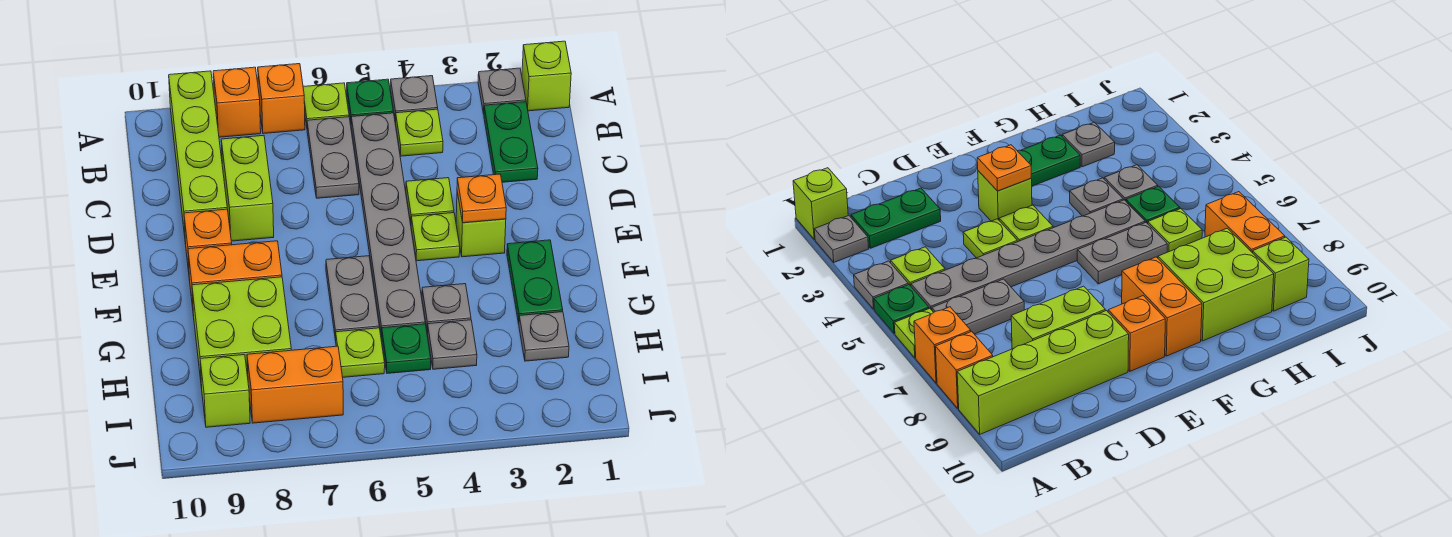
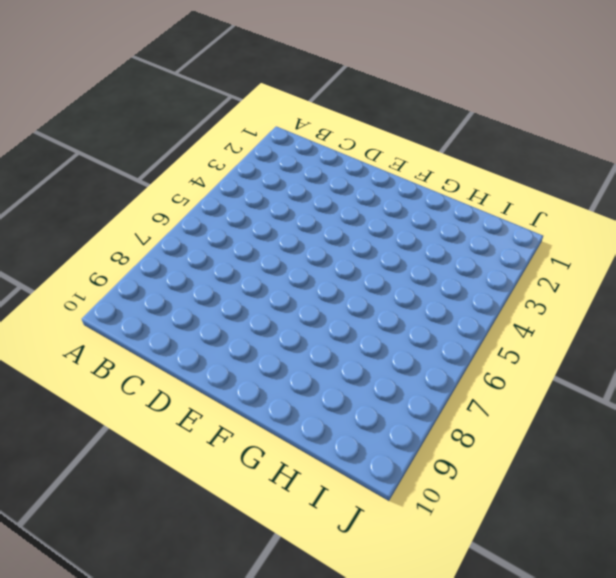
none -> lime 1x1 brick [522,41,571,111]
none -> grey 1x1 plate [478,68,526,114]
none -> grey 1x1 plate [391,76,438,122]

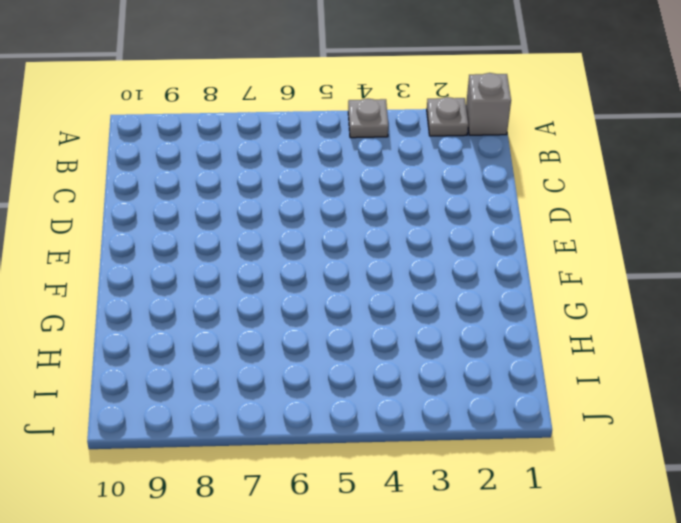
grey 1x1 brick [466,73,511,135] -> lime 1x1 brick [522,41,571,111]
none -> green 1x1 plate [347,79,393,121]
none -> lime 1x1 plate [303,83,349,126]
none -> orange 1x1 brick [258,64,305,134]

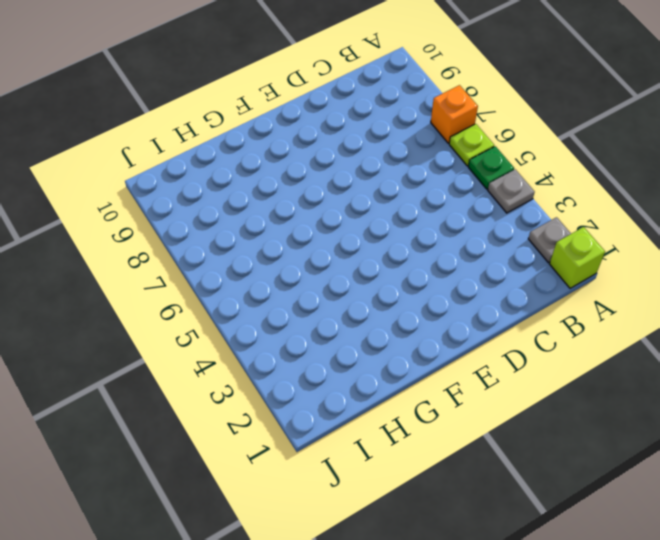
none -> orange 1x1 brick [213,67,261,137]
none -> lime 1x4 brick [169,71,227,244]
none -> green 1x2 plate [484,102,538,182]

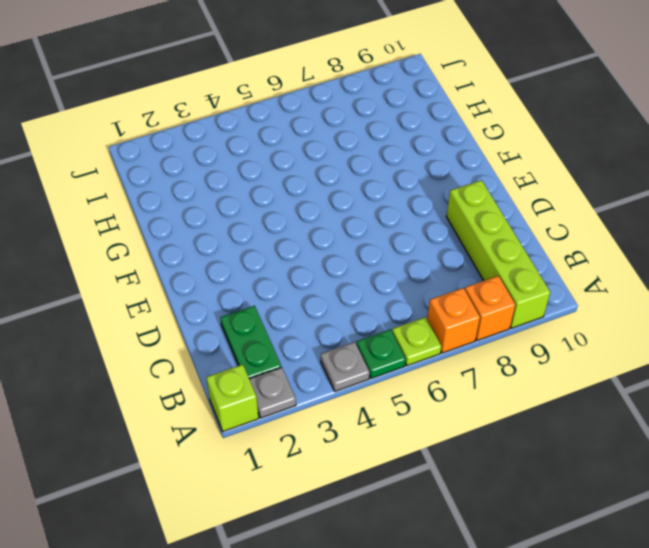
none -> lime 1x1 plate [396,109,443,156]
none -> grey 1x6 plate [351,113,425,337]
none -> grey 1x2 plate [307,117,359,198]

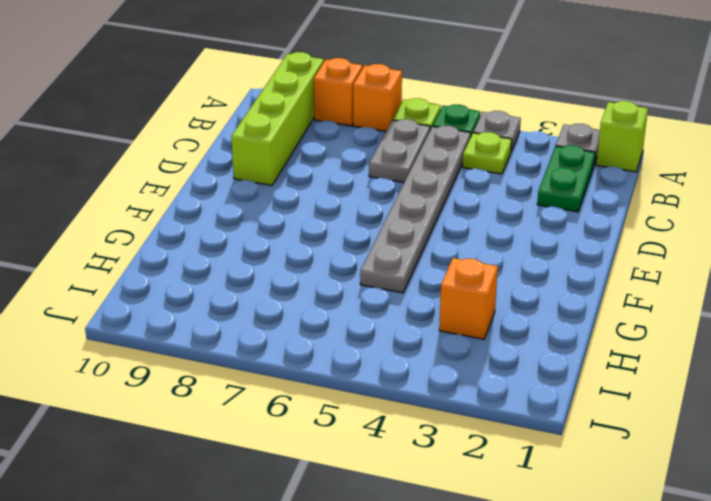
orange 1x1 brick [439,258,498,339] -> orange 1x1 brick moved to [184,209,232,280]
none -> lime 1x2 brick [221,135,274,241]
none -> lime 1x1 plate [406,178,454,222]
none -> lime 1x1 brick [456,192,506,257]

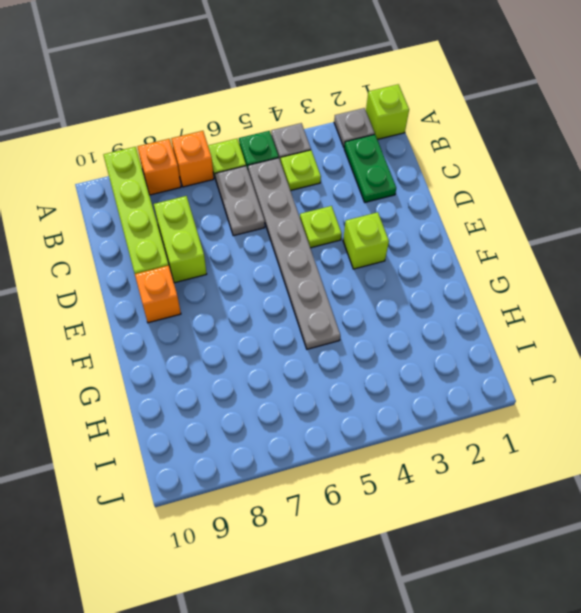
none -> lime 1x1 plate [411,213,460,261]
none -> green 1x2 plate [507,240,563,323]
none -> grey 1x2 plate [326,256,379,340]

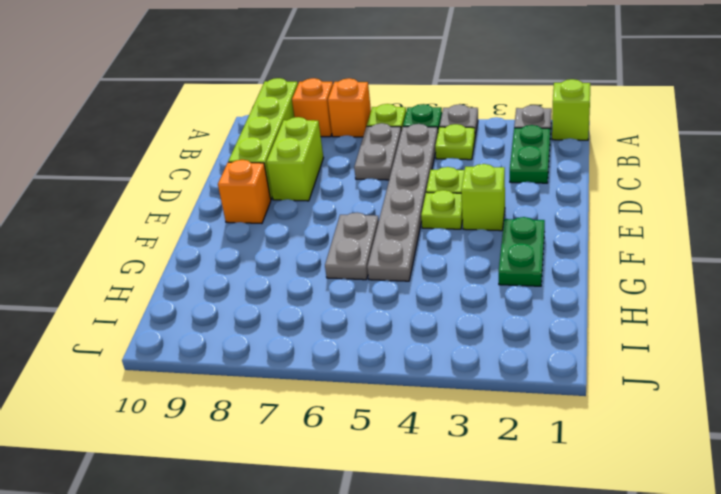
none -> orange 1x2 brick [188,241,282,316]
none -> grey 1x1 plate [422,284,471,332]
none -> lime 2x2 brick [192,277,291,388]

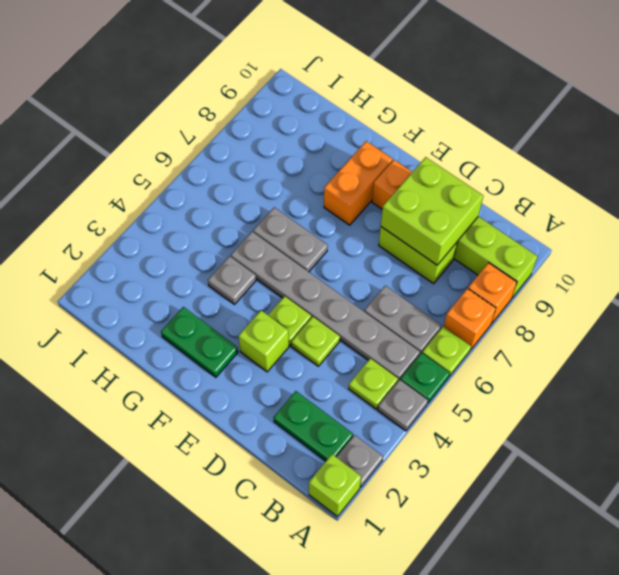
lime 2x2 brick [381,157,483,265] -> lime 2x2 brick moved to [192,277,291,388]
none -> grey 1x1 plate [519,312,569,361]
none -> grey 1x1 plate [427,320,477,369]
none -> green 1x1 plate [382,324,431,373]

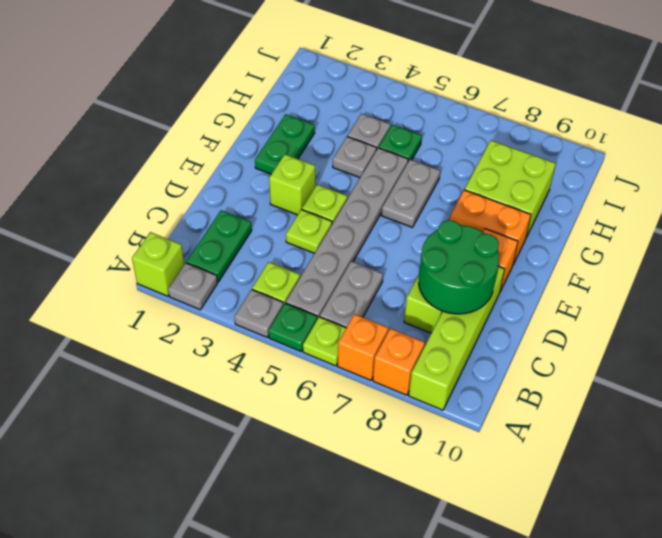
green 2x2 round brick [419,220,499,314] -> none
none -> grey 1x1 plate [519,312,569,361]
none -> lime 1x1 plate [336,328,385,377]
none -> orange 1x2 brick [247,346,343,423]

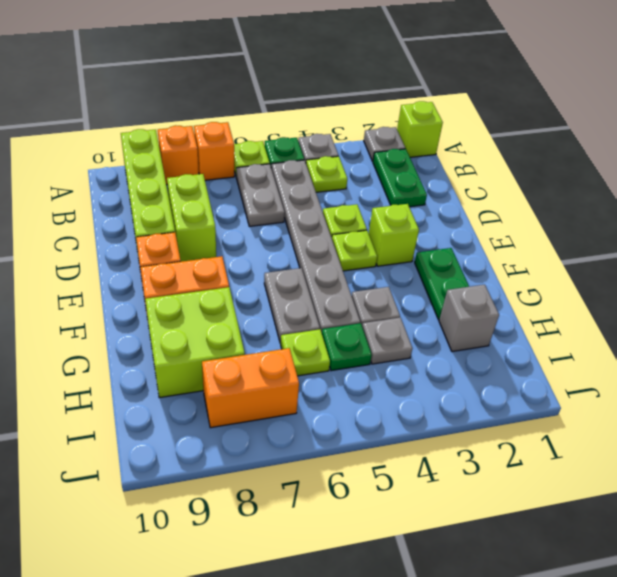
grey 1x1 brick [439,285,499,352] -> grey 1x1 plate [519,312,569,361]
none -> lime 1x1 brick [200,355,250,427]
none -> orange 1x1 plate [457,174,506,223]

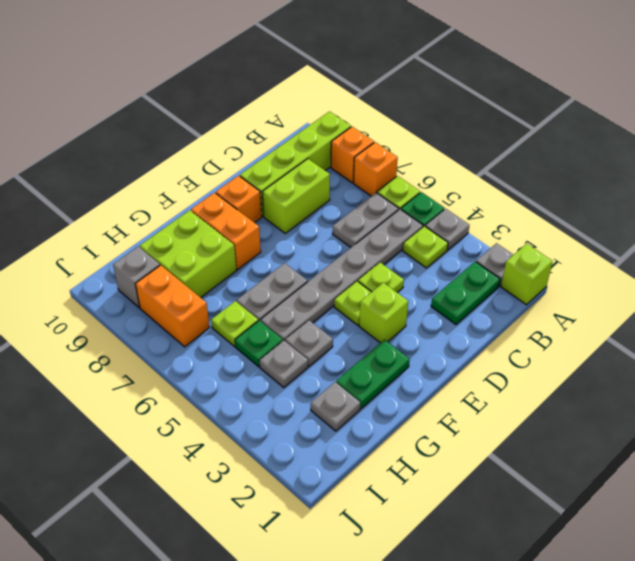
grey 1x1 brick [113,247,160,308] -> lime 1x1 brick [200,355,250,427]
none -> orange 1x1 plate [457,174,506,223]

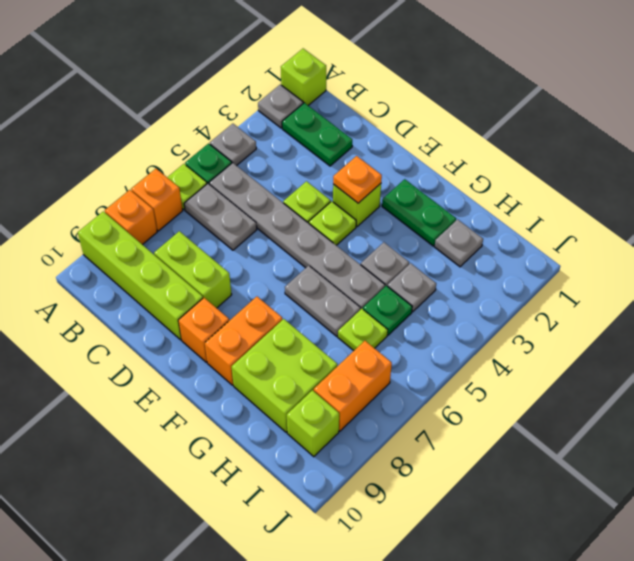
none -> lime 1x1 plate [396,109,443,156]

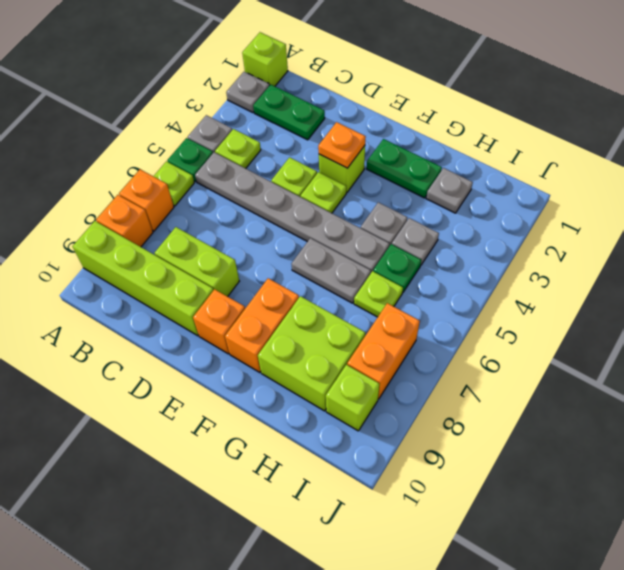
none -> grey 1x2 plate [307,117,359,198]

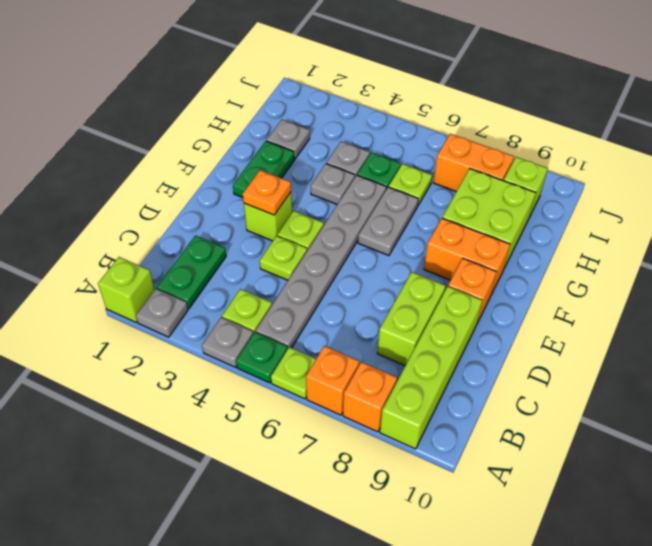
none -> grey 1x2 plate [307,117,359,198]

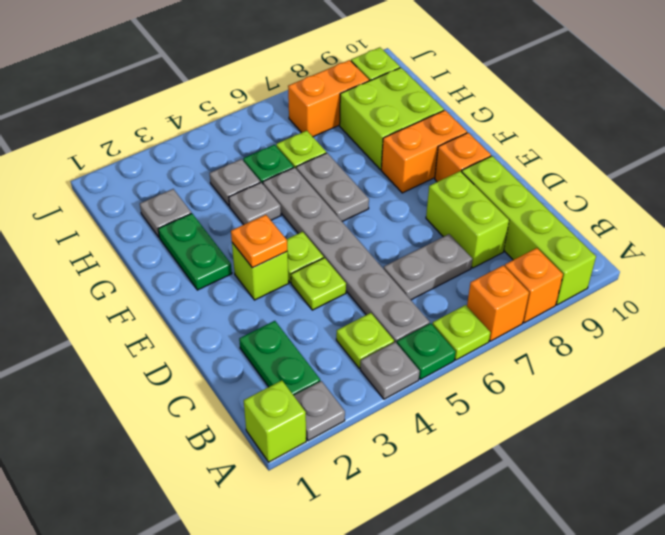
grey 1x2 plate [384,234,473,300] -> grey 1x2 plate turned to [307,117,359,198]

